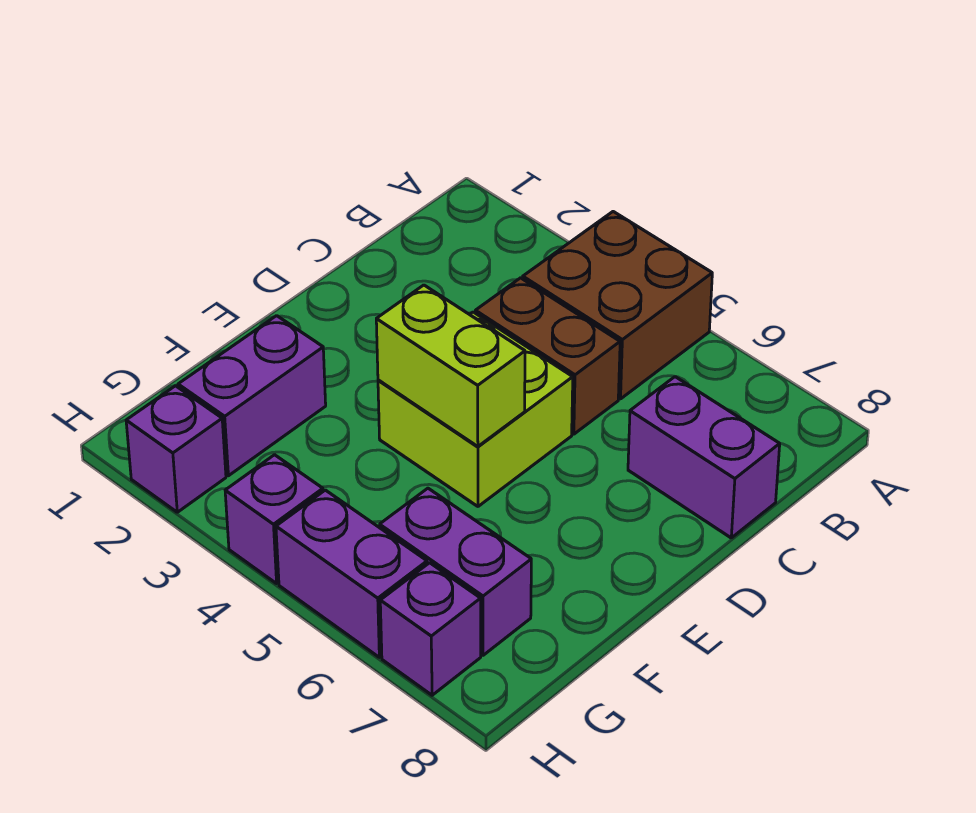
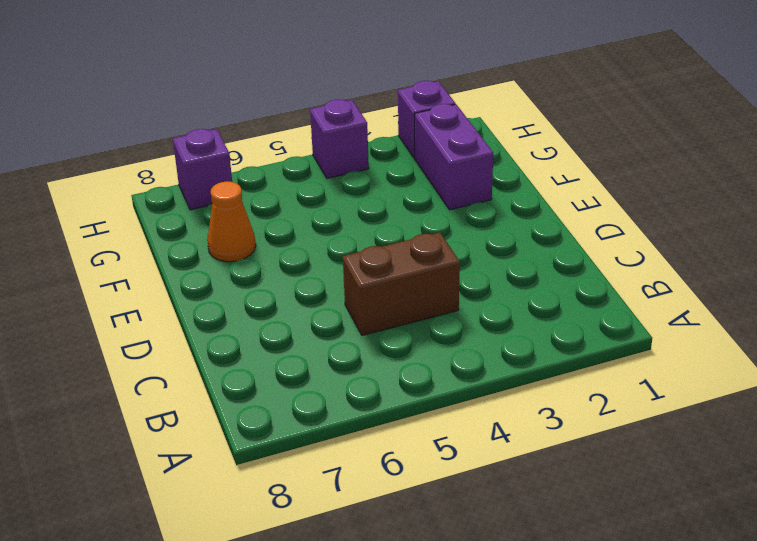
orange 1x1 cone [207,181,256,262] -> none
none -> brown 2x2 brick [523,212,712,399]
none -> purple 1x2 brick [628,377,780,538]

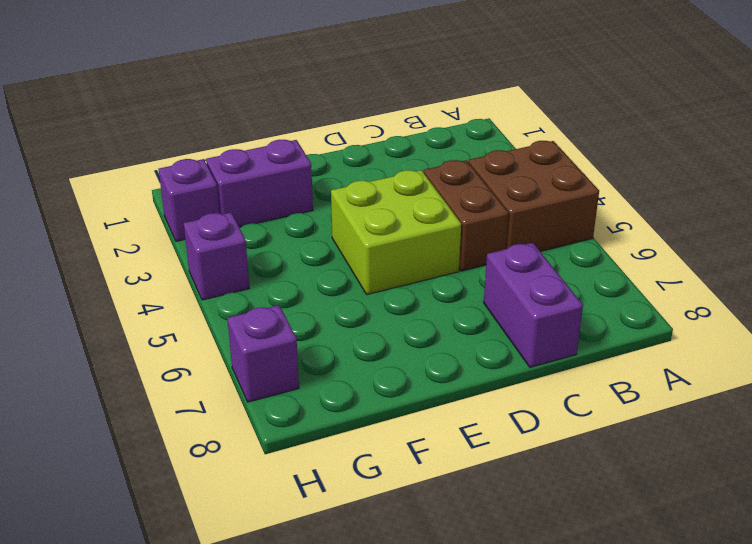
none -> purple 1x2 brick [380,488,531,655]
none -> purple 1x2 brick [276,490,427,657]

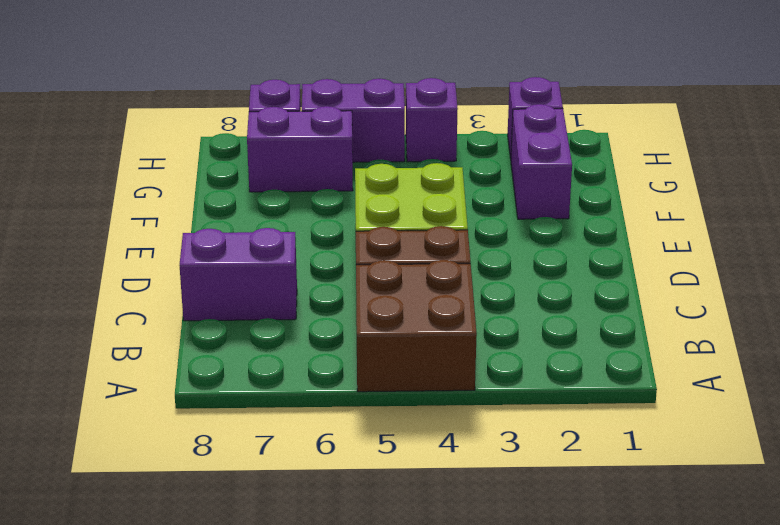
none -> lime 1x2 brick [376,285,525,447]

